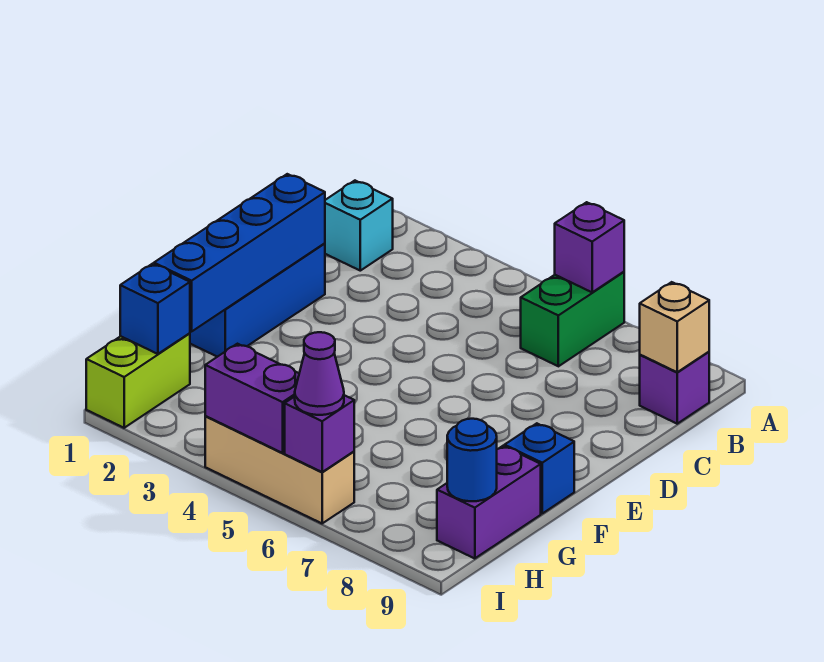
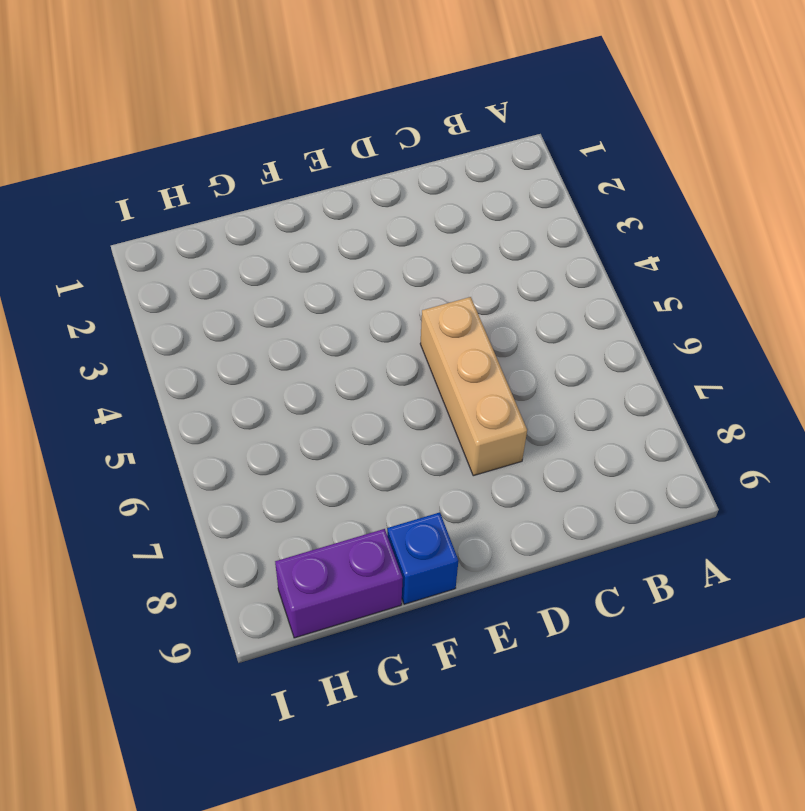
tan 1x3 brick [420,297,527,476] -> tan 1x3 brick moved to [205,416,354,523]
none -> green 1x2 brick [521,272,624,366]
none -> cyan 1x1 brick [325,181,393,271]
none -> purple 1x1 brick [640,352,709,424]

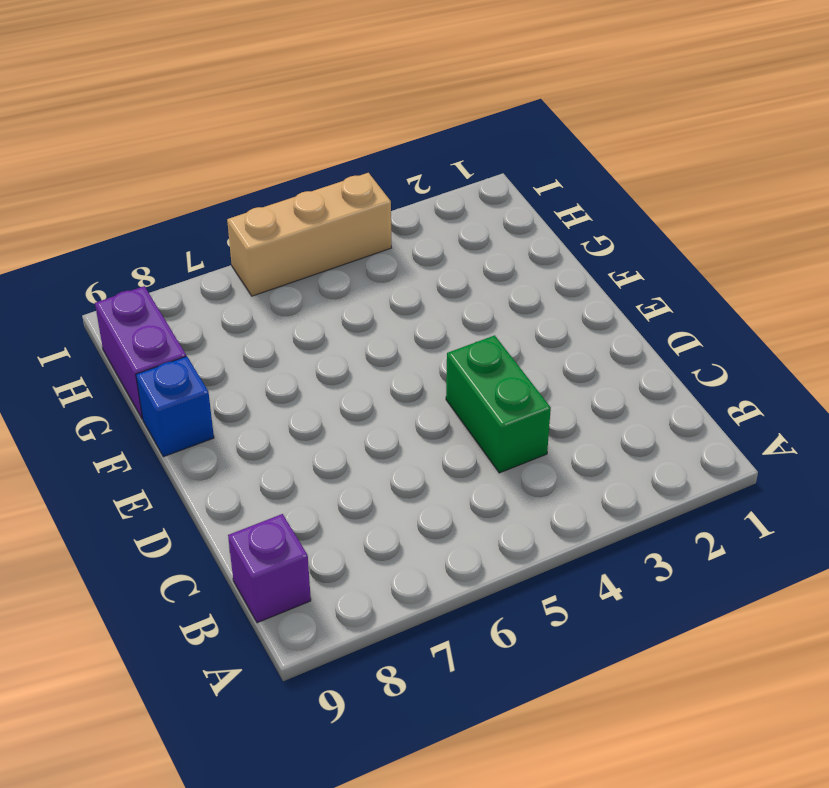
green 1x2 brick [446,335,551,473] -> green 1x2 brick moved to [521,272,624,366]
none -> cyan 1x1 brick [325,181,393,271]
none -> blue 1x3 brick [190,243,325,357]
none -> lime 1x2 brick [86,333,190,428]

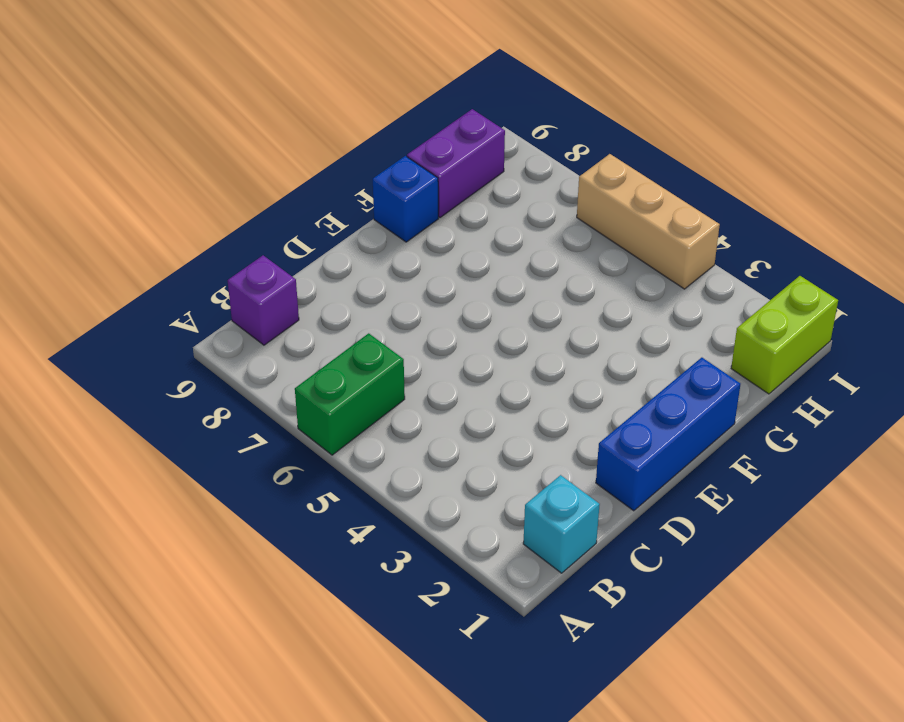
none -> purple 1x1 brick [555,202,624,292]
none -> tan 1x1 brick [640,282,709,372]
none -> blue 1x4 brick [154,174,325,331]

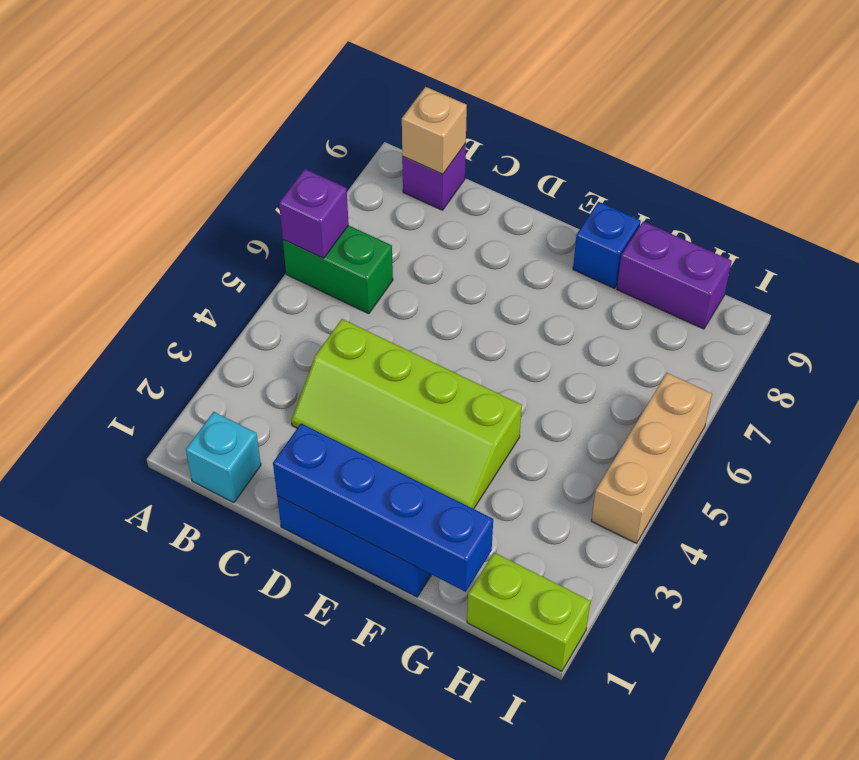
lime 2x4 slope [291,319,522,509] -> none
none -> blue 1x1 brick [120,264,190,354]
none -> blue 1x1 round brick [447,419,497,501]
none -> purple 1x2 brick [205,344,299,453]

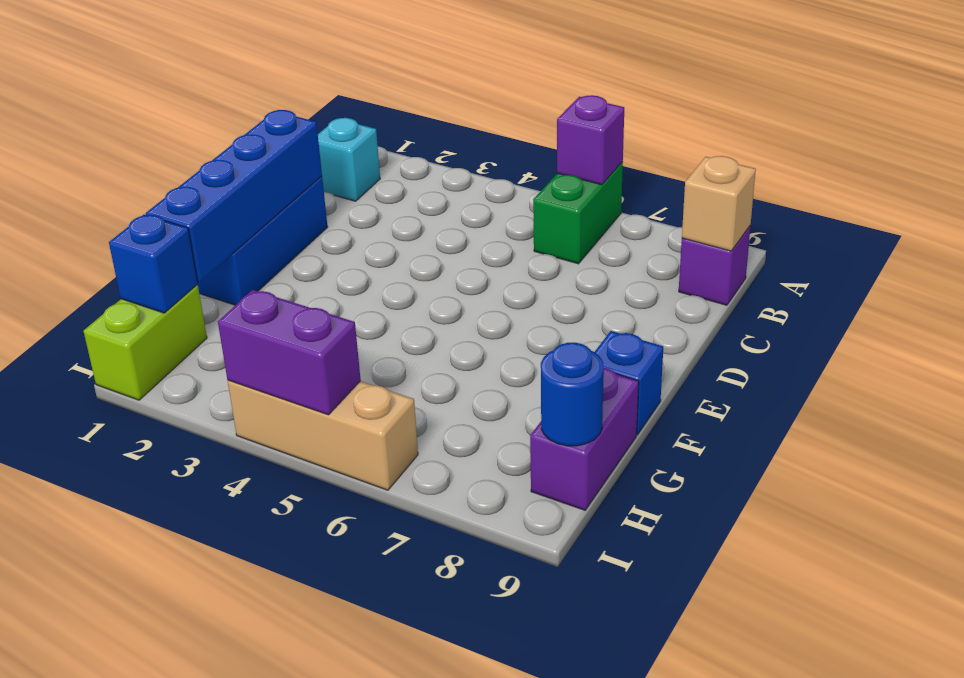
none -> purple 1x1 brick [285,395,354,472]
none -> purple 1x1 cone [295,332,344,415]

